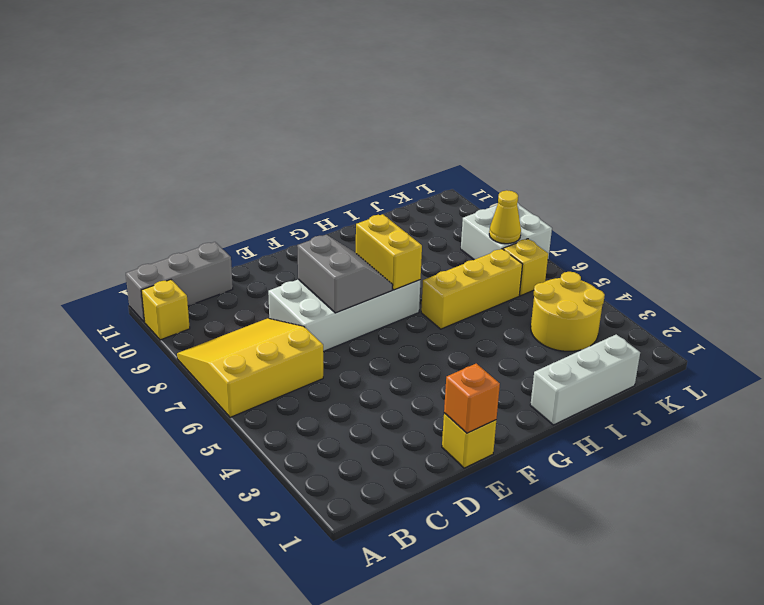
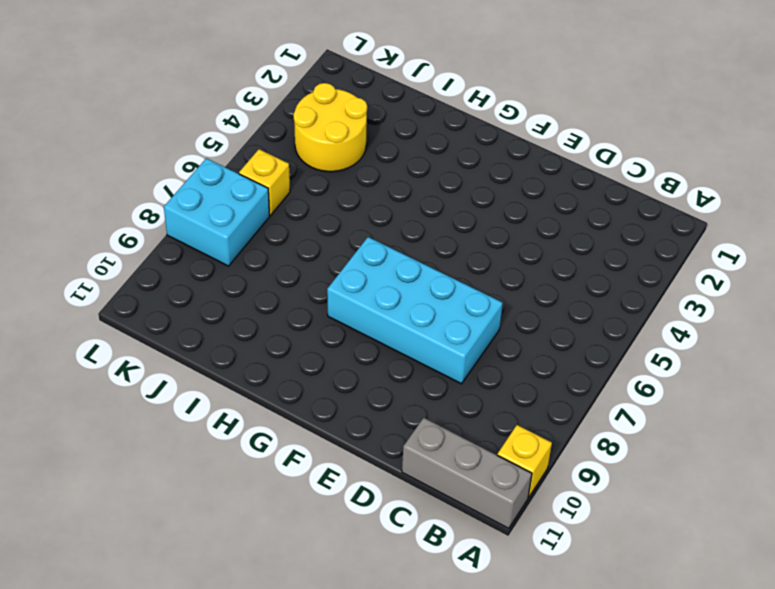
cyan 2x4 brick [327,237,503,384] -> white 2x4 brick [268,279,420,352]
cyan 2x2 brick [164,158,270,266] -> white 2x2 brick [461,203,552,260]
none -> yellow 3x3 slope [177,318,323,417]
none -> yellow 1x1 brick [442,413,496,468]
none -> white 1x3 brick [530,334,640,425]

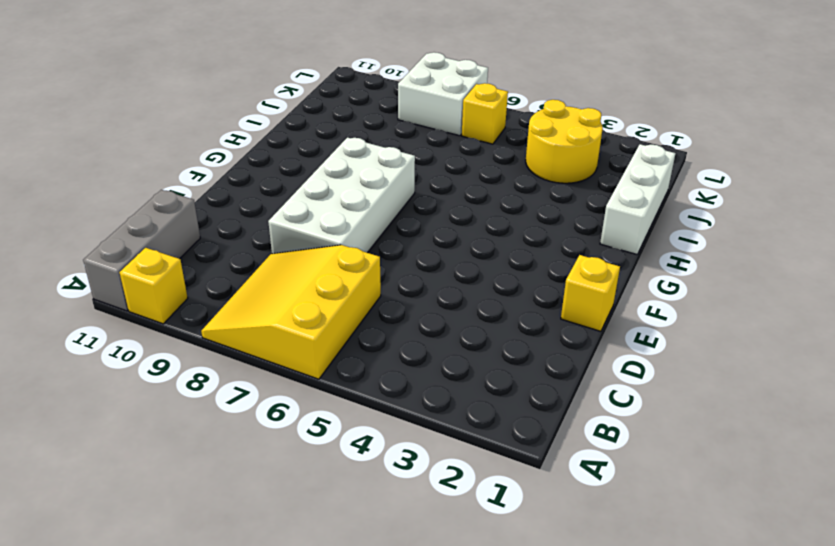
none -> yellow 1x3 brick [421,249,523,329]
none -> orange 1x1 brick [444,364,500,433]
none -> grey 2x2 slope [297,235,393,313]

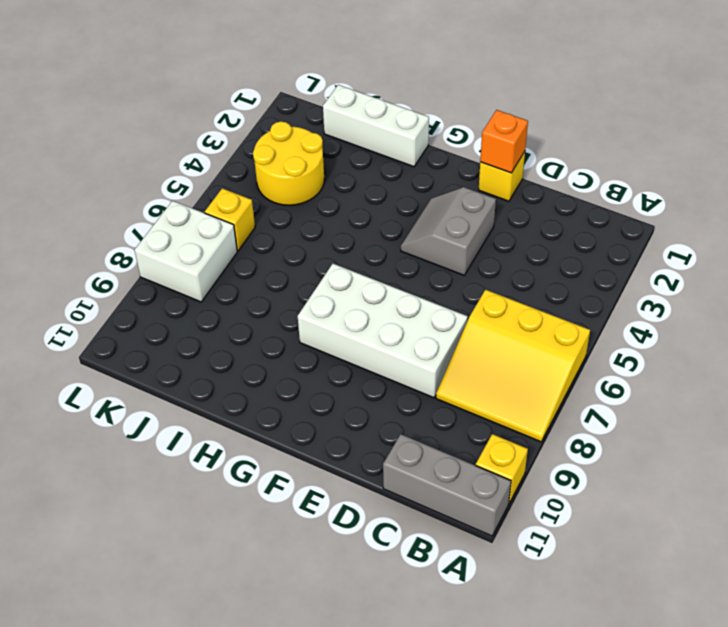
grey 2x2 slope [401,187,496,275] -> grey 2x2 slope moved to [297,235,393,313]
none -> yellow 1x3 brick [421,249,523,329]
none -> yellow 1x2 brick [356,214,422,290]
none -> yellow 1x1 cone [489,190,521,244]

